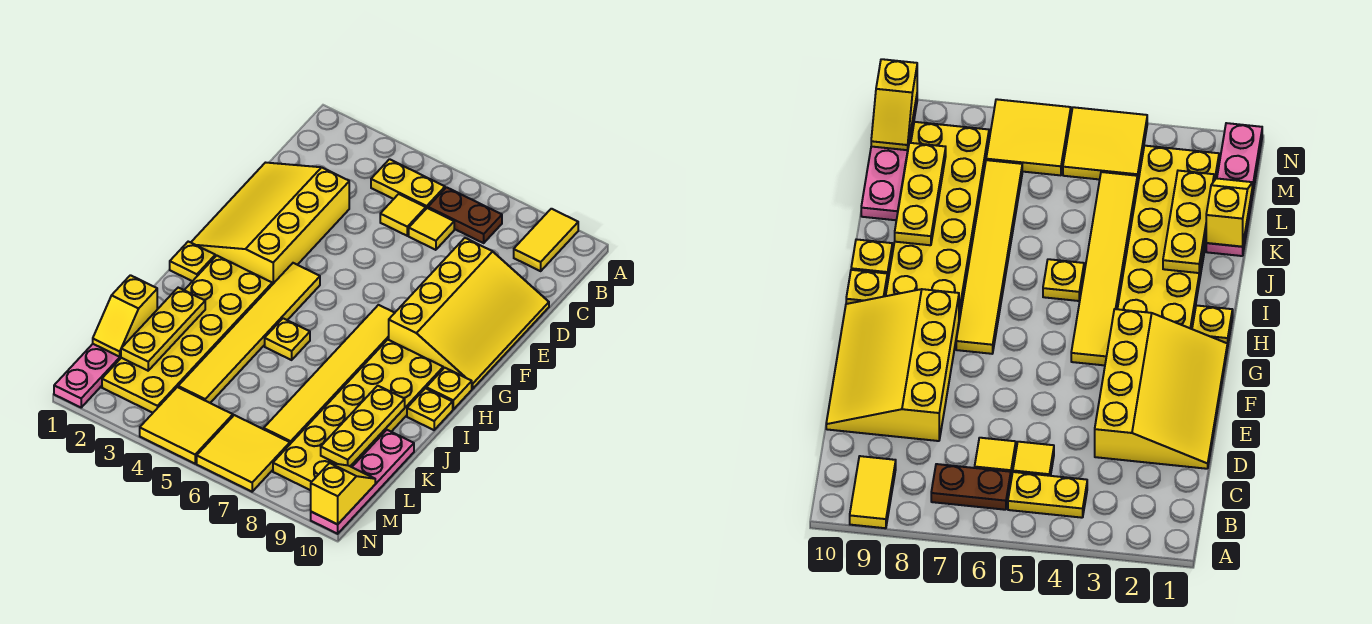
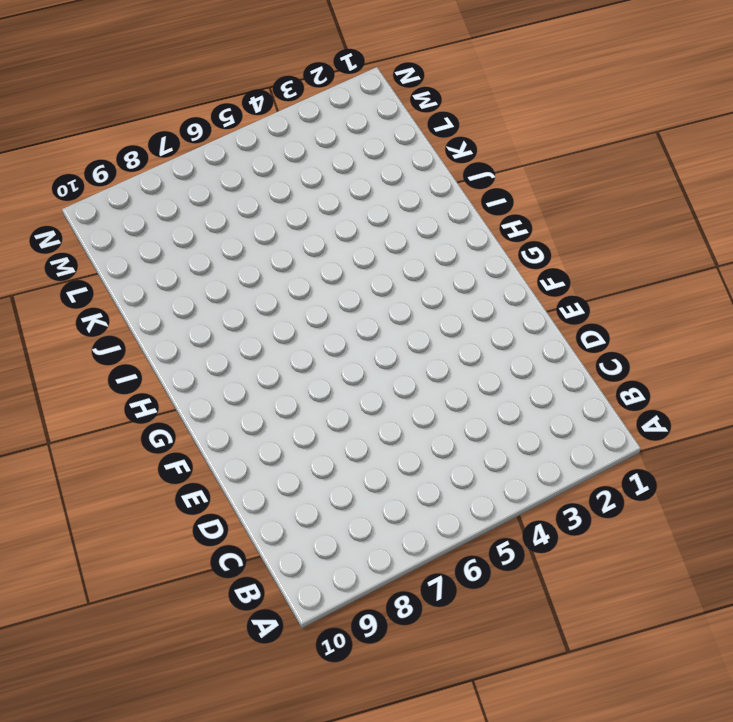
none -> yellow 1x2 tile [514,209,578,271]
none -> yellow 1x2 plate [371,159,445,209]
none -> brown 1x2 plate [428,187,502,243]

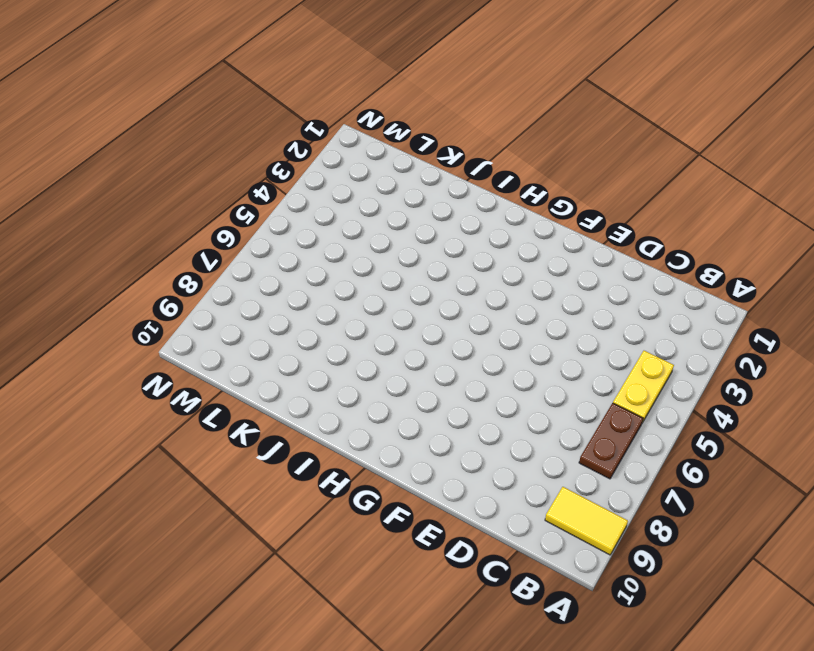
none -> yellow 1x1 tile [380,194,426,236]
none -> yellow 1x1 tile [409,208,454,250]
none -> yellow 3x4 slope [191,163,349,285]

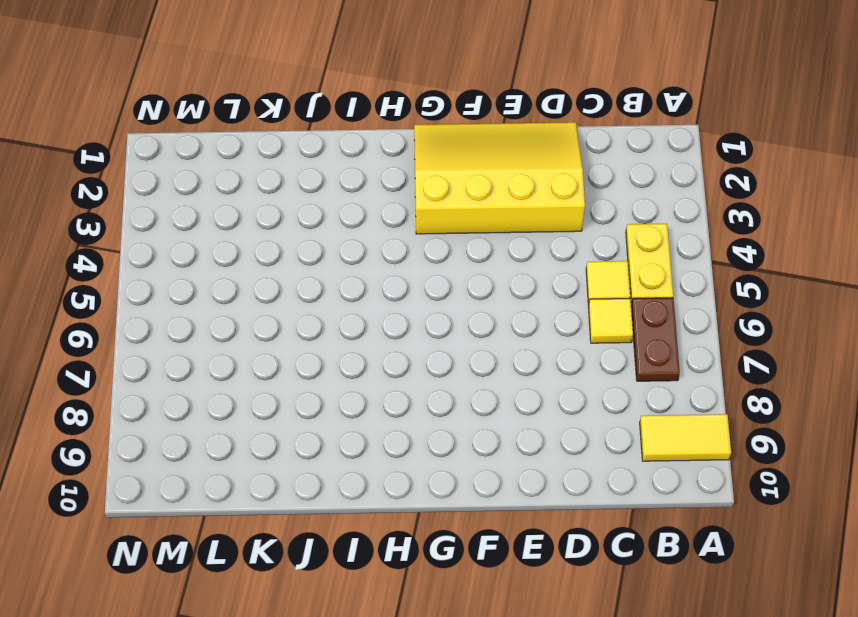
none -> yellow 3x4 slope [389,238,549,389]
none -> yellow 1x6 tile [178,263,320,403]
none -> yellow 1x6 tile [264,305,394,444]

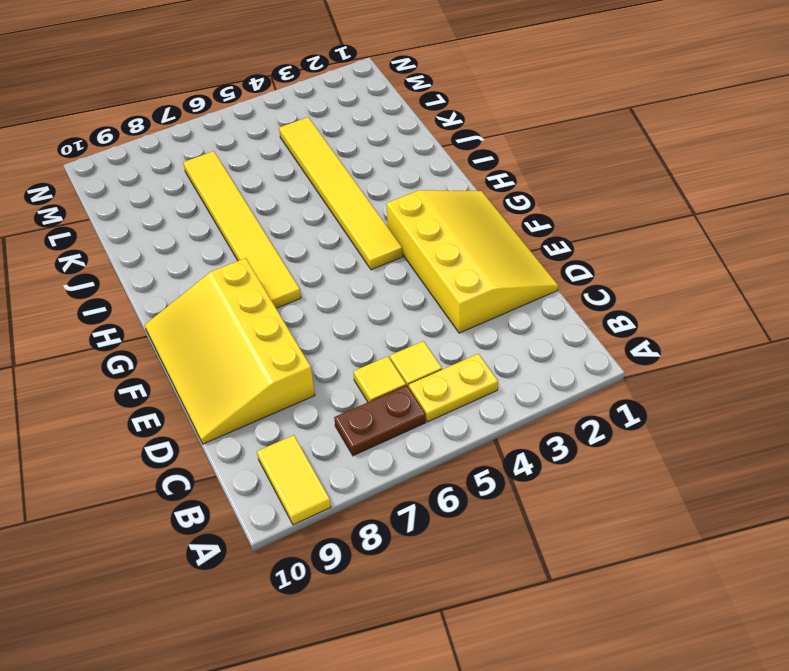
none -> yellow 1x1 plate [170,242,215,281]
none -> yellow 2x6 plate [102,256,272,413]
none -> yellow 2x6 plate [273,340,443,490]

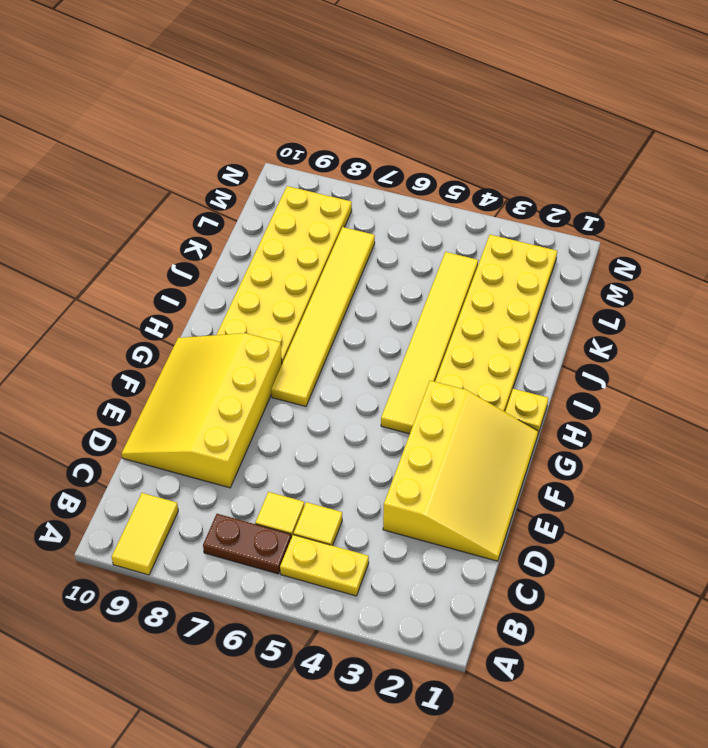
none -> yellow 1x1 plate [426,368,472,409]
none -> yellow 1x1 plate [265,318,310,360]
none -> yellow 1x1 plate [407,388,453,430]

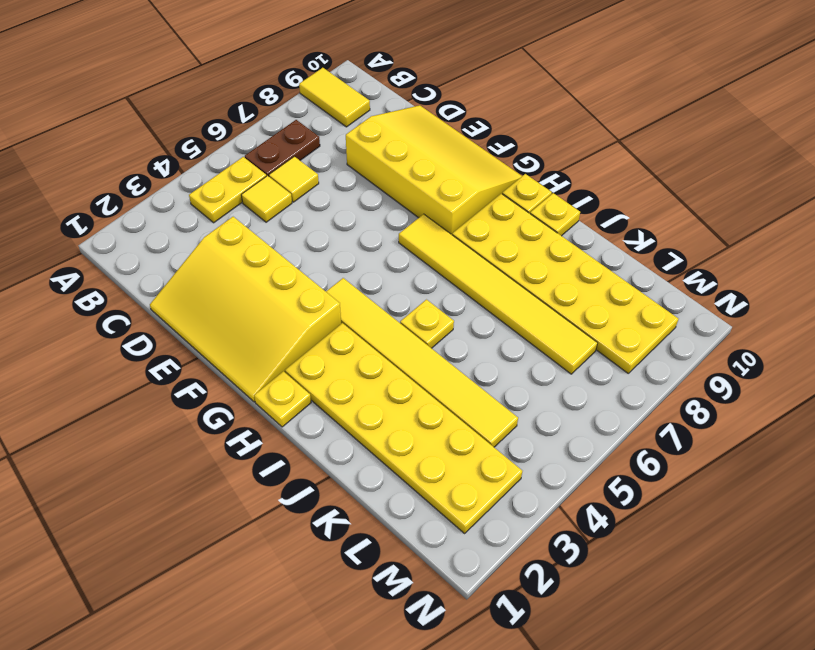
none -> pink 1x4 plate [54,344,121,407]
none -> pink 1x4 plate [311,430,414,534]
none -> yellow 2x2 tile [140,387,233,464]

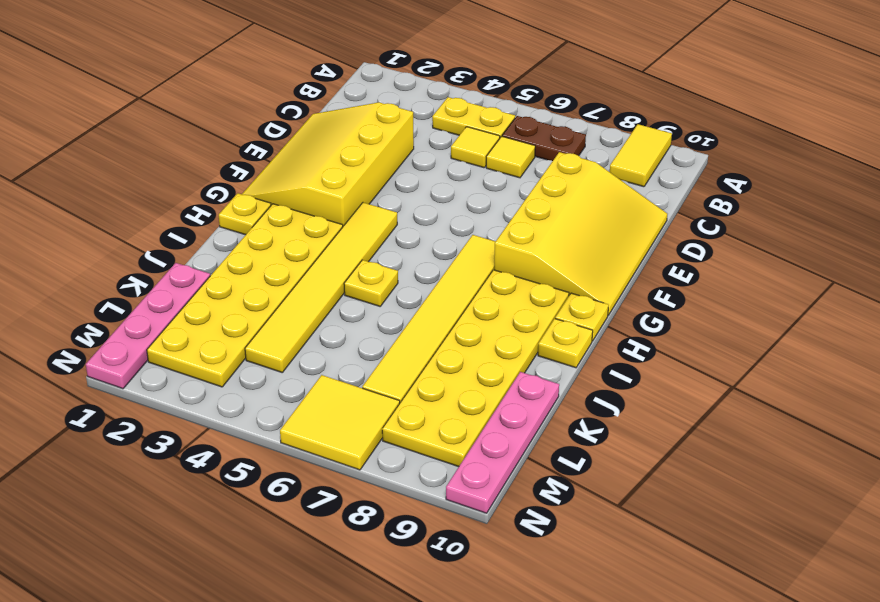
none -> yellow 2x2 tile [140,387,233,464]
none -> yellow 1x3 plate [121,288,205,371]
none -> yellow 1x3 plate [321,386,405,466]

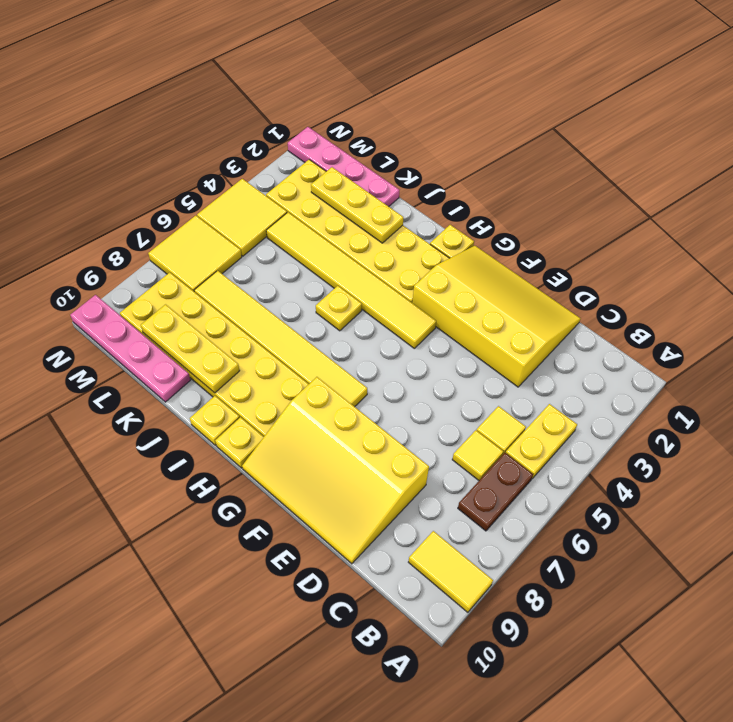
none -> yellow 1x2 slope [93,275,157,357]
none -> yellow 1x2 slope [311,463,375,524]

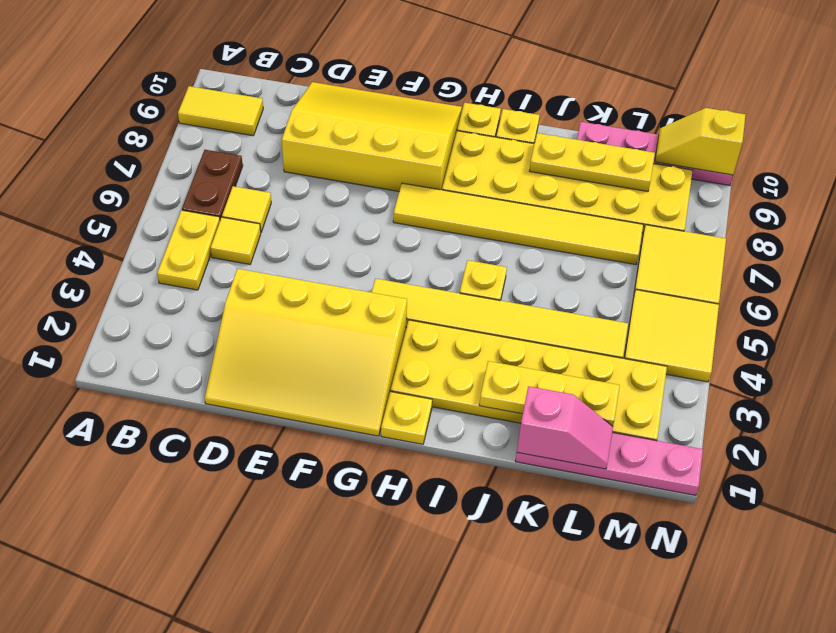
pink 1x2 slope [517,386,613,469] -> yellow 1x2 slope [93,275,157,357]

